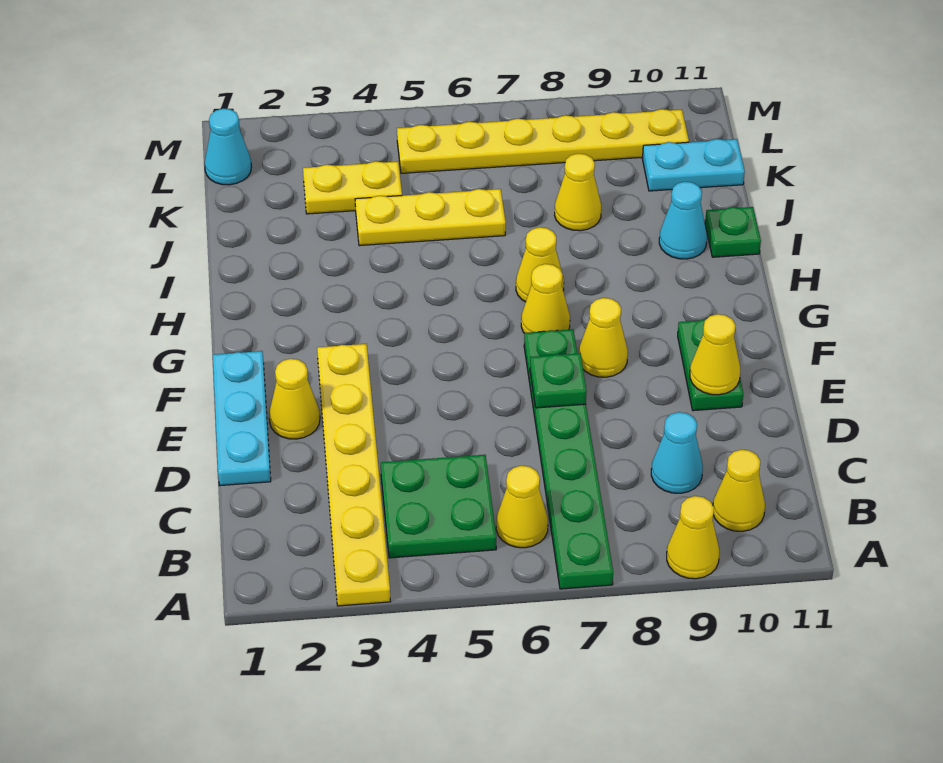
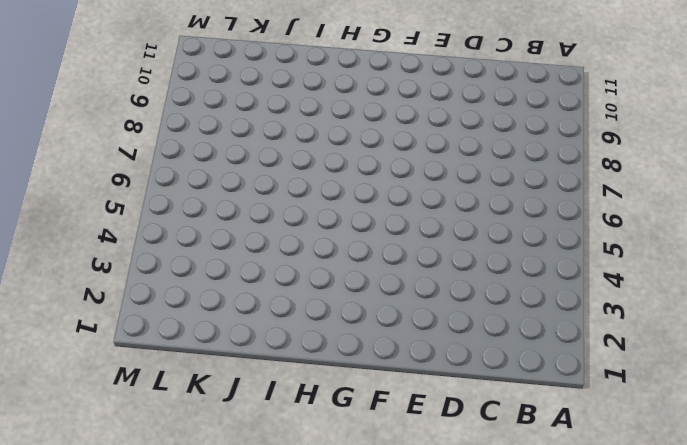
none -> yellow 1x6 plate [317,344,390,606]
none -> green 1x6 plate [524,329,613,589]
none -> yellow 1x1 cone [667,496,719,579]

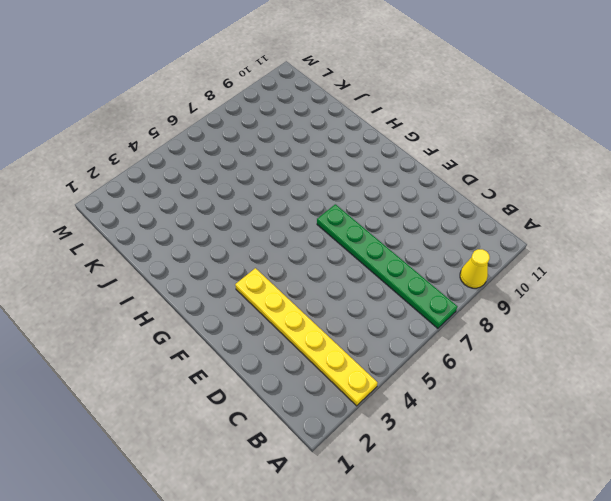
none -> green 2x2 plate [381,455,496,558]
none -> yellow 1x1 cone [496,466,548,548]
none -> yellow 1x1 cone [713,450,765,531]

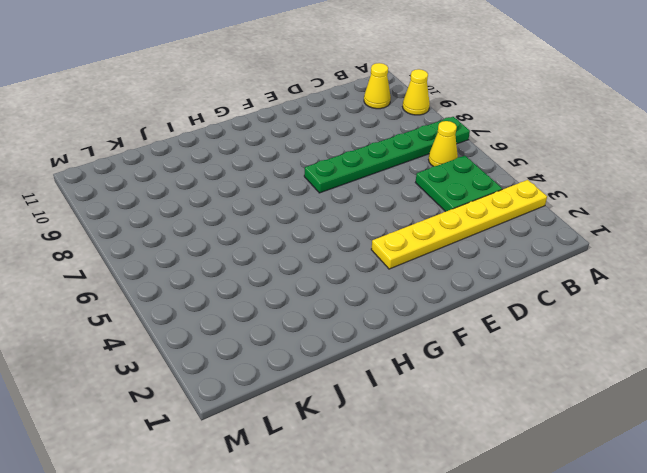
none -> cyan 1x1 cone [651,412,703,493]
none -> cyan 1x3 plate [213,351,271,486]
none -> yellow 1x1 cone [269,359,320,439]

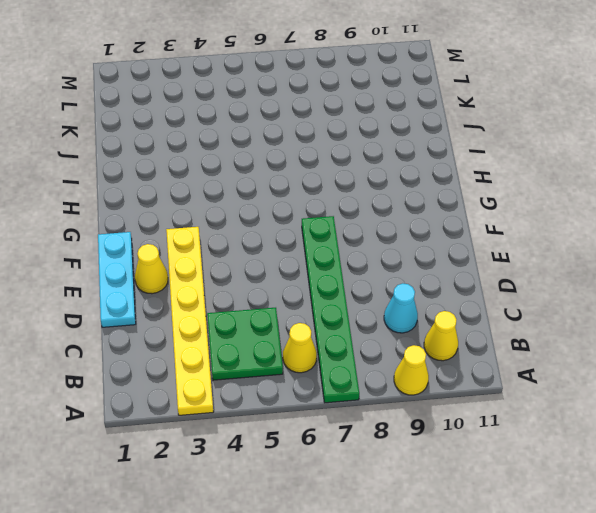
none -> green 1x2 plate [678,319,743,411]
none -> yellow 1x1 cone [579,298,628,377]
none -> yellow 1x1 cone [521,264,570,333]

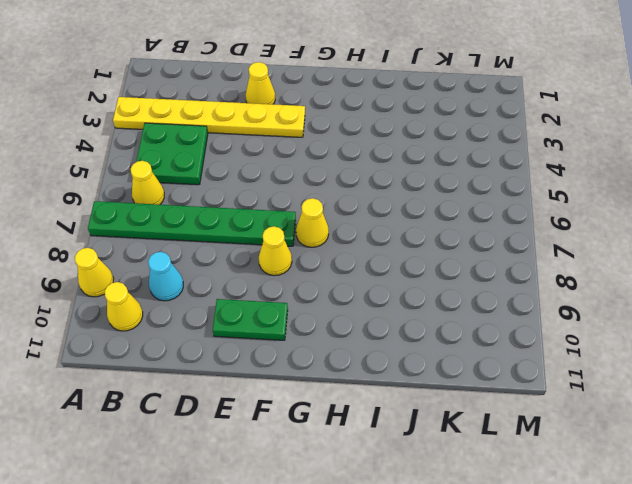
none -> cyan 1x3 plate [213,351,271,486]
none -> yellow 1x1 cone [516,227,564,302]
none -> cyan 1x1 cone [659,182,707,259]

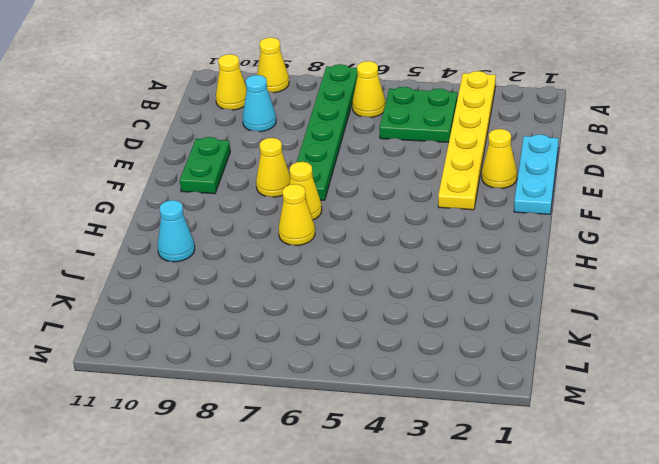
none -> green 1x1 plate [705,207,761,257]
none -> yellow 1x3 plate [355,189,506,246]
none -> yellow 1x1 cone [555,154,601,231]

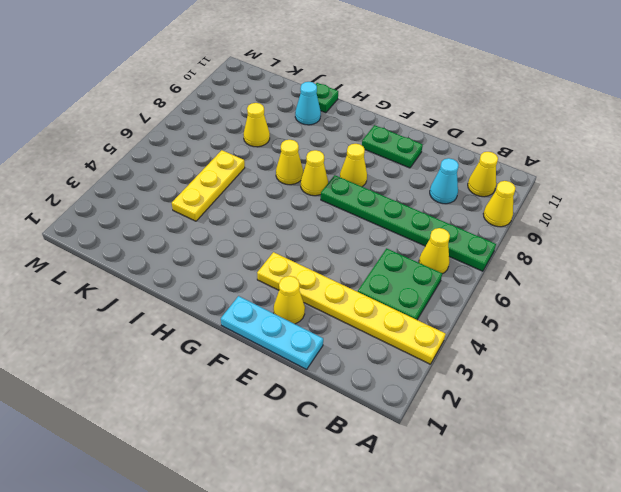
none -> yellow 1x2 plate [303,161,402,214]
none -> cyan 1x2 plate [643,139,745,191]
none -> cyan 1x1 cone [205,109,251,185]

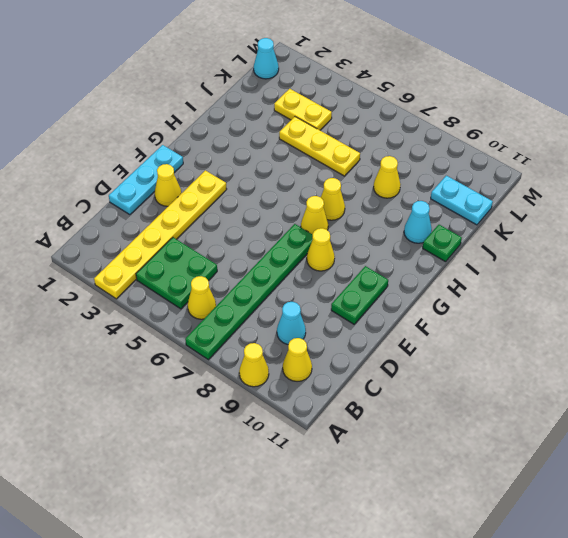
none -> yellow 1x6 plate [397,109,689,173]
none -> green 1x1 plate [530,353,587,408]
none -> yellow 1x1 cone [690,314,740,395]

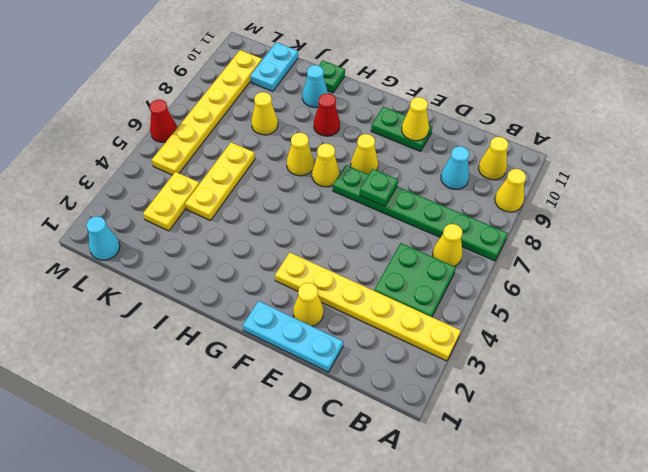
red 1x1 cone [314,93,340,136] -> none
red 1x1 cone [150,100,177,142] -> none

